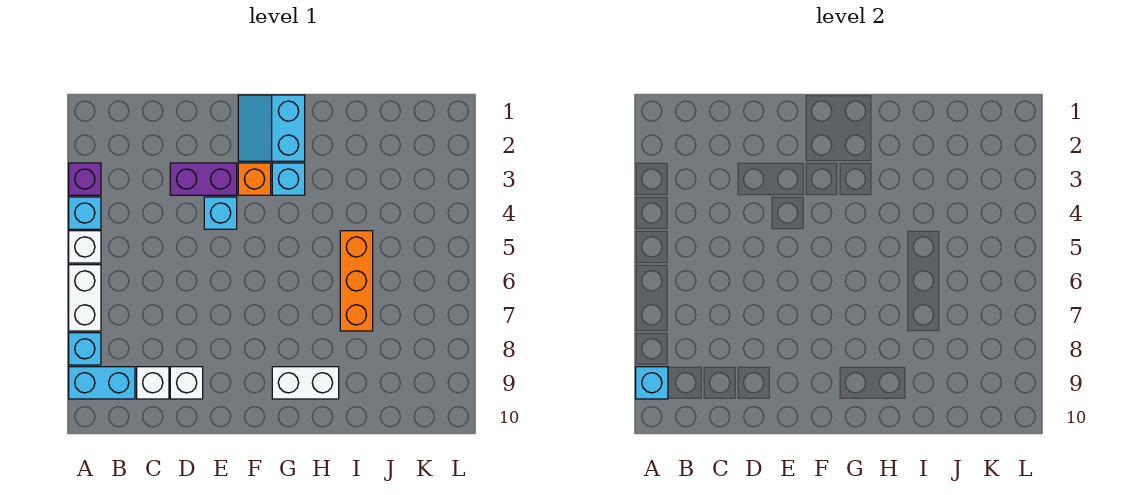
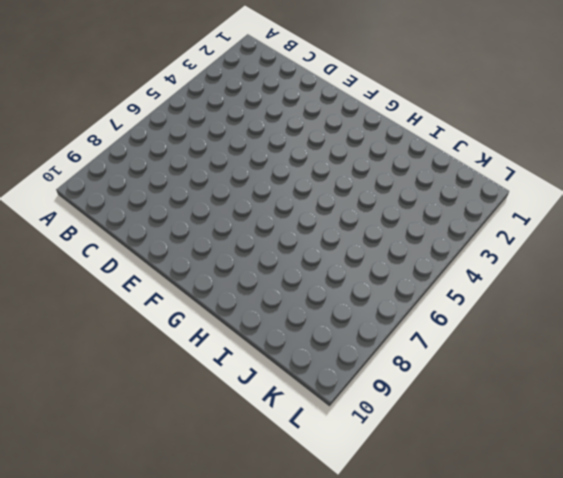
none -> purple 1x1 brick [69,163,101,195]
none -> cyan 1x1 brick [69,197,101,229]
none -> white 1x1 brick [69,231,101,263]

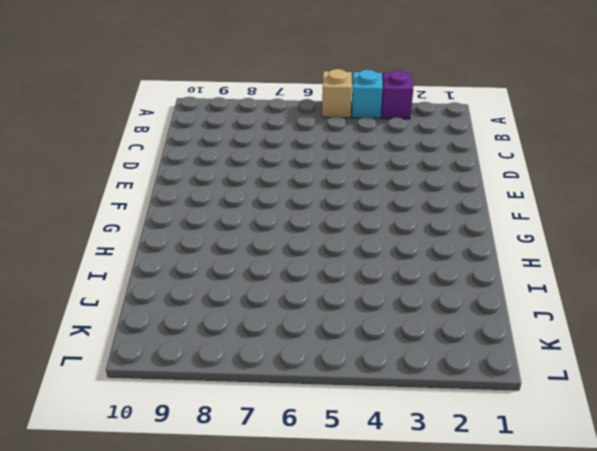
tan 1x1 brick [322,69,352,118] -> white 1x1 brick [69,231,101,263]
none -> white 1x2 brick [69,265,101,331]
none -> cyan 1x1 brick [69,333,101,365]
none -> cyan 1x2 brick [69,367,135,399]

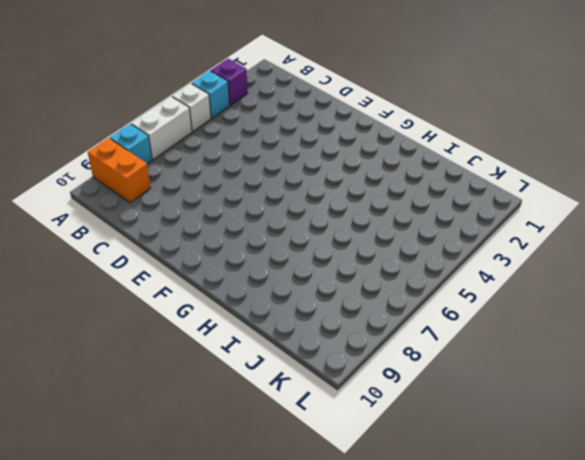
orange 1x2 brick [88,138,151,203] -> cyan 1x2 brick [69,367,135,399]
none -> white 1x1 brick [137,367,169,399]
none -> purple 1x2 brick [170,163,237,195]
none -> white 1x1 brick [170,367,203,399]

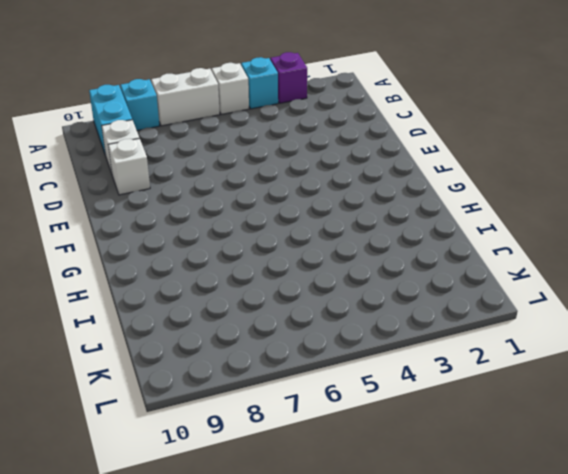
none -> purple 1x2 brick [170,163,237,195]
none -> cyan 1x1 brick [204,197,237,229]
none -> cyan 2x2 slope [238,95,305,161]

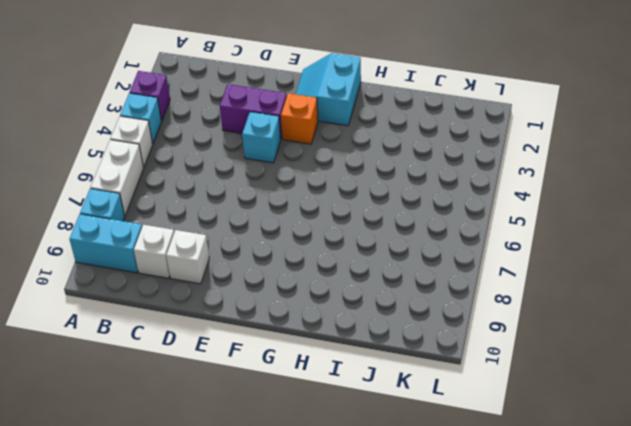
none -> cyan 1x1 brick [272,163,305,195]
none -> white 1x2 brick [272,367,339,399]
none -> orange 1x3 brick [340,231,373,331]

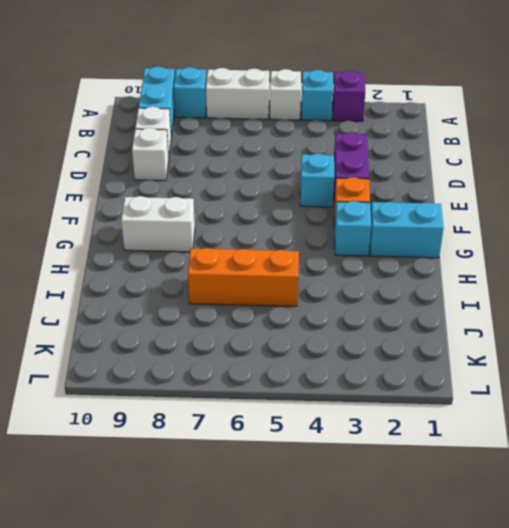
white 1x2 brick [121,196,195,252] -> white 1x2 brick turned to [272,367,339,399]
none -> cyan 1x1 brick [636,367,668,399]

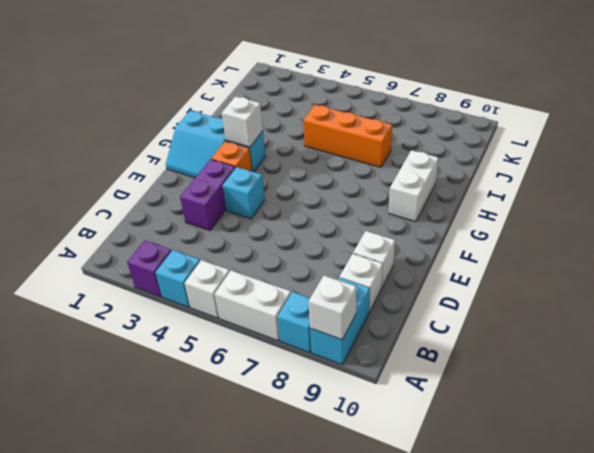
white 1x1 brick [309,276,357,340] -> cyan 1x1 brick [636,367,668,399]
white 1x1 brick [222,96,263,147] -> none

